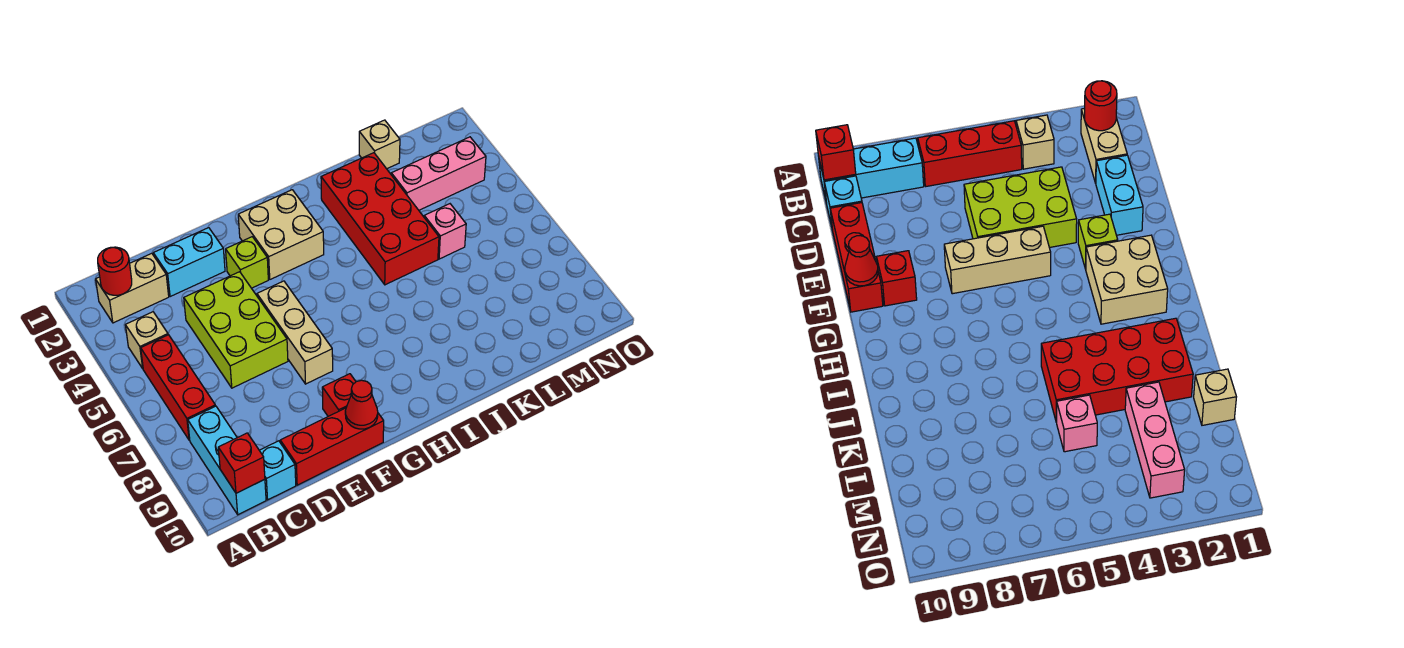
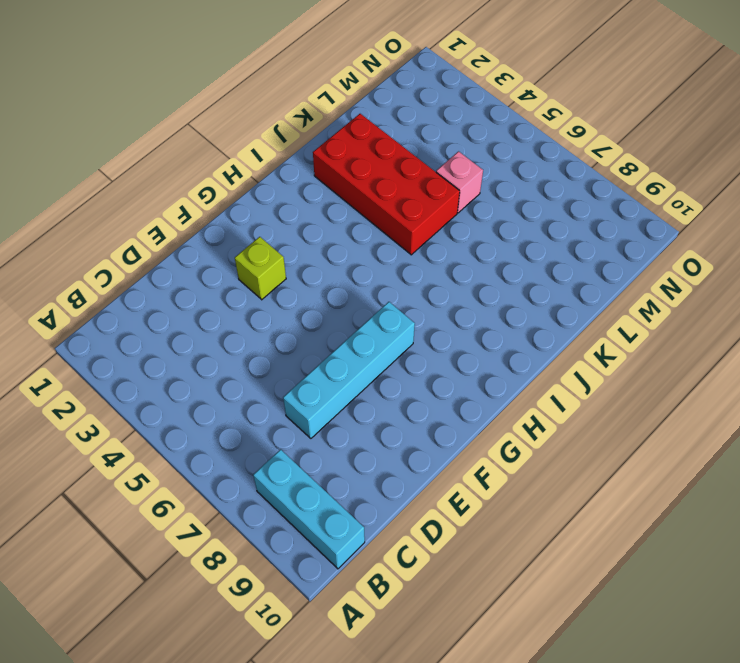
cyan 1x4 brick [283,302,415,438] -> tan 1x3 brick [257,281,333,384]
none -> tan 1x2 brick [96,253,169,323]
none -> tan 1x1 brick [125,312,168,369]
none -> red 1x3 brick [141,335,215,440]

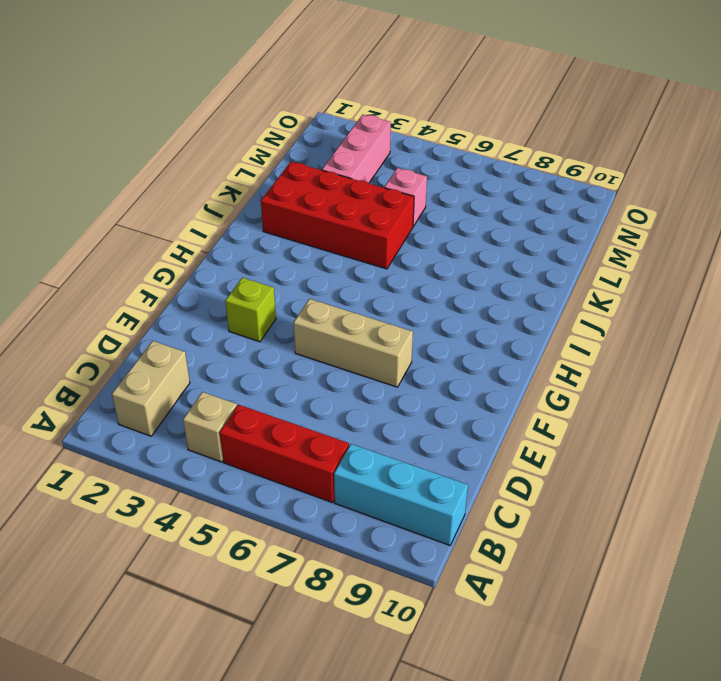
none -> cyan 1x1 brick [259,441,296,500]
none -> cyan 1x2 brick [153,228,225,297]
none -> lime 2x3 brick [184,272,288,388]

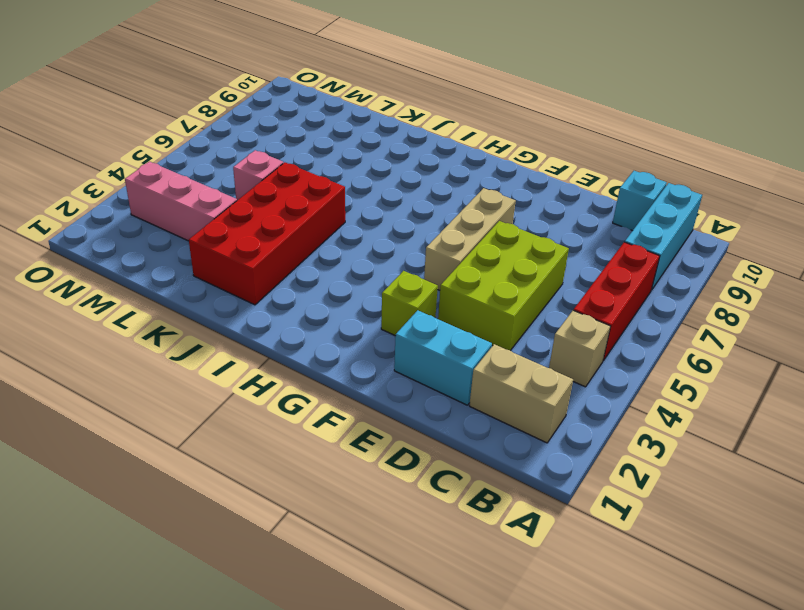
none -> red 1x3 brick [280,408,384,485]
none -> red 1x1 brick [322,374,356,416]
none -> tan 2x2 brick [238,190,324,279]

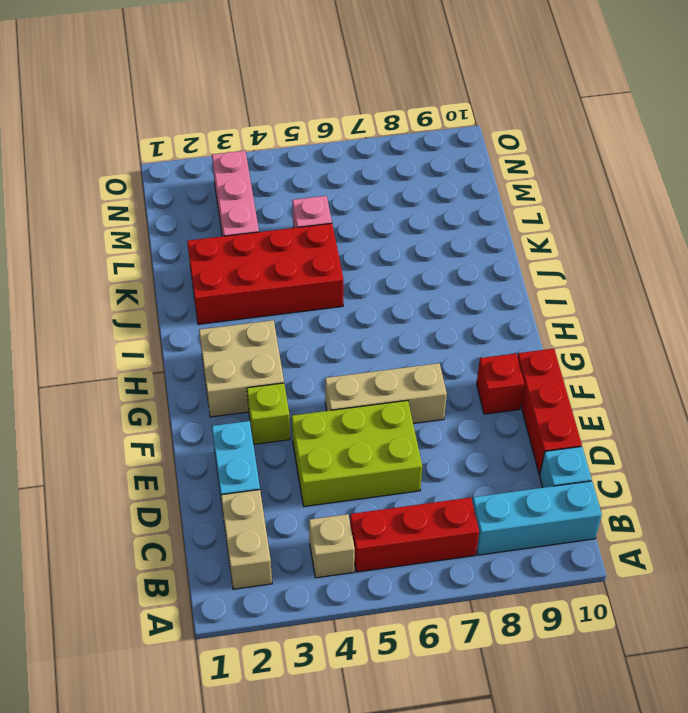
none -> tan 1x1 brick [359,120,400,169]
none -> red 1x1 round brick [98,247,132,295]
none -> red 1x1 brick [218,433,265,493]

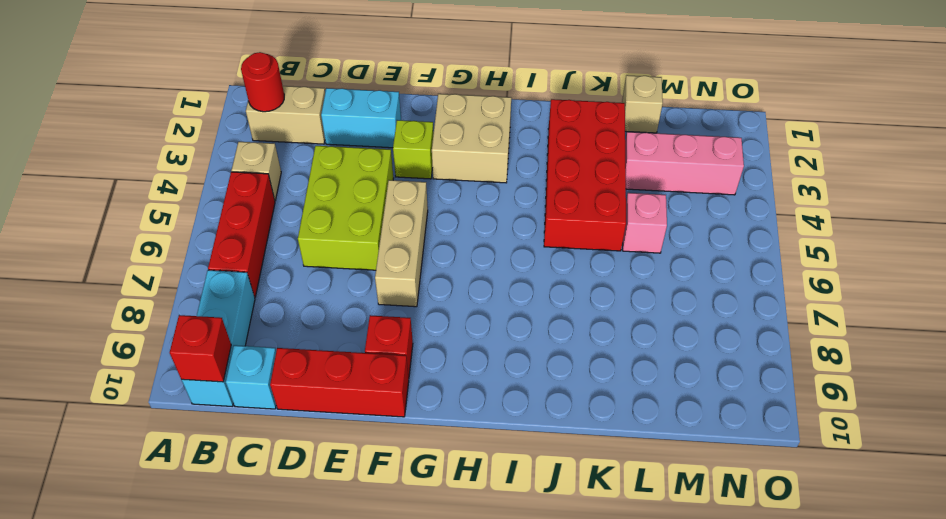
none -> red 1x1 cone [345,380,378,429]

